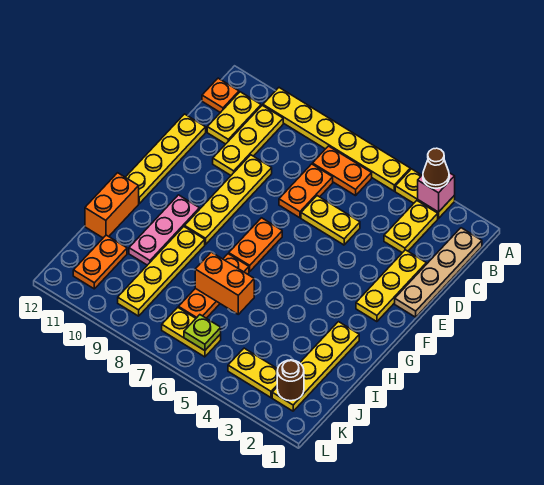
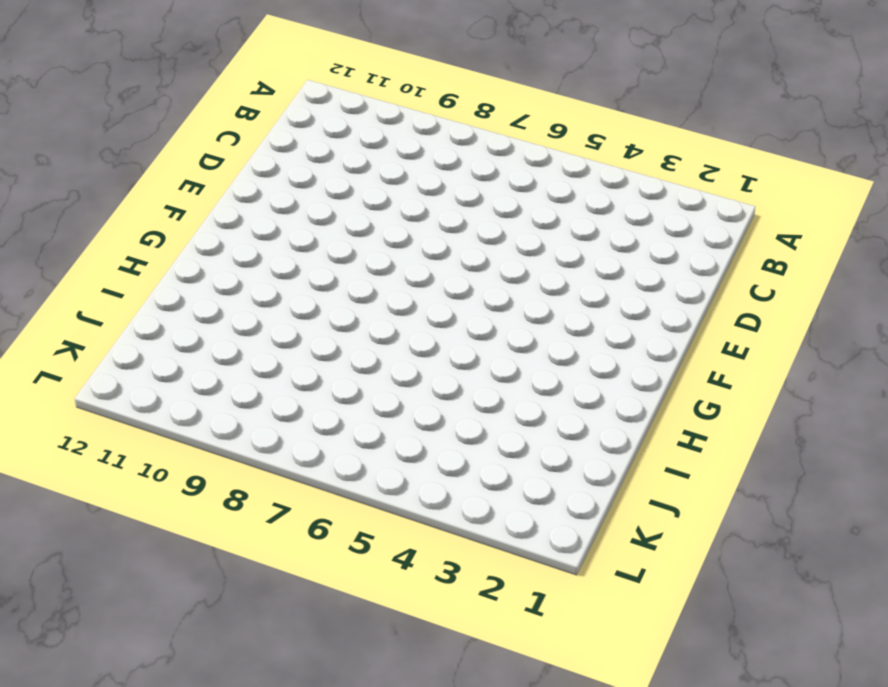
none -> yellow 1x2 plate [395,169,455,218]
none -> yellow 1x6 plate [263,88,410,191]
none -> tan 1x4 plate [395,228,482,317]

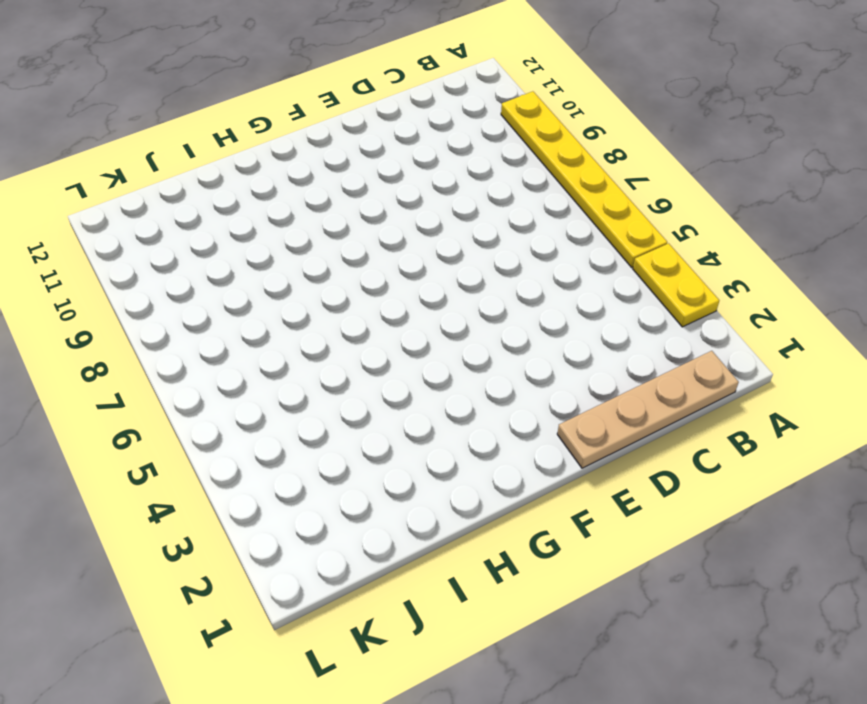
none -> yellow 1x2 plate [384,201,438,253]
none -> orange 1x2 plate [312,146,372,196]
none -> yellow 1x3 plate [213,105,283,175]

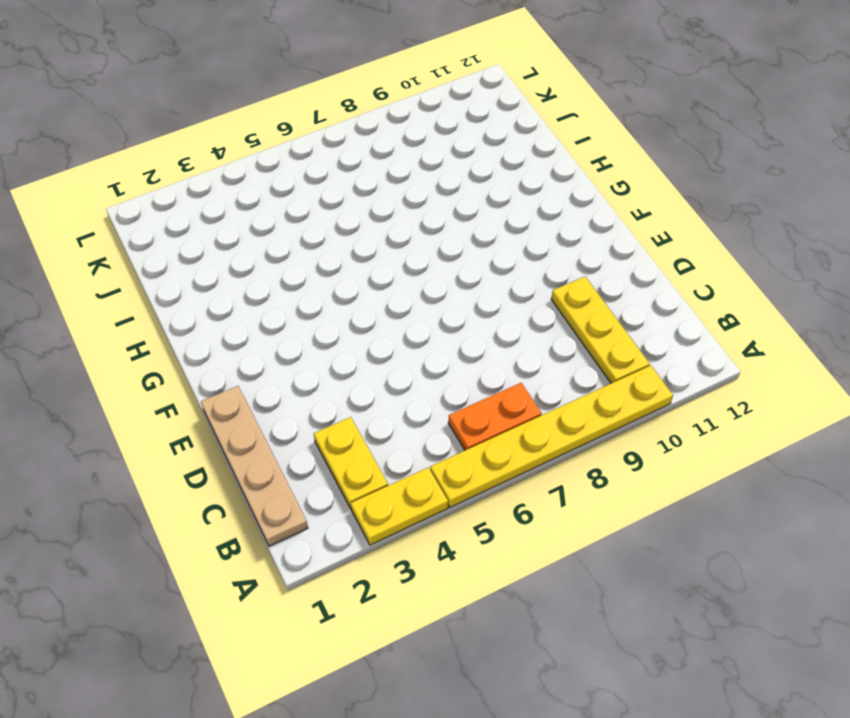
none -> yellow 1x2 plate [207,92,261,144]
none -> orange 1x1 plate [202,78,239,113]
none -> orange 1x2 plate [279,164,333,218]

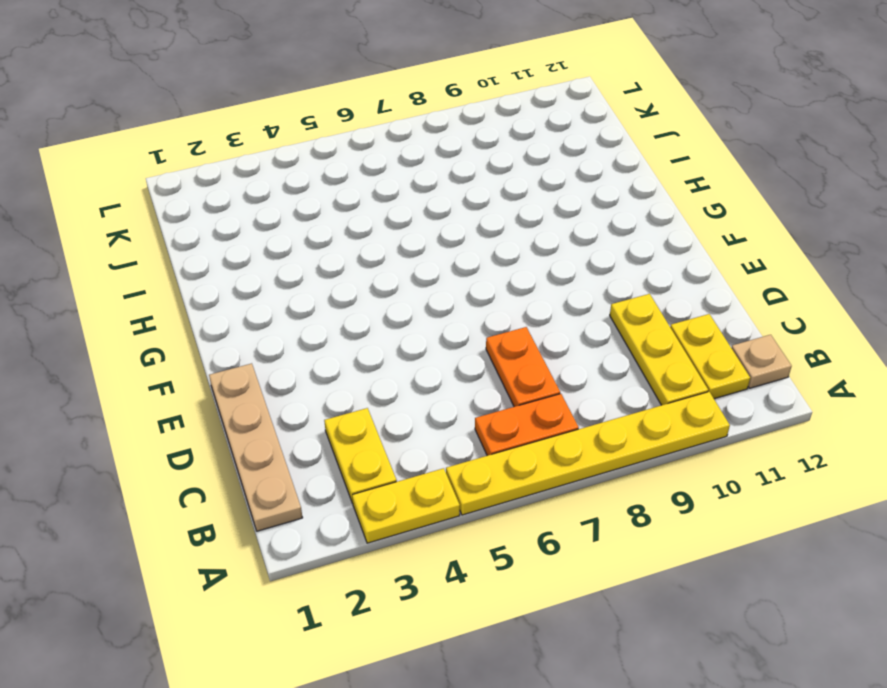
tan 1x1 plate [732,335,792,388] -> orange 1x1 plate [202,78,239,113]
none -> yellow 1x3 plate [356,250,426,322]
none -> yellow 1x2 plate [301,196,360,245]
none -> yellow 1x4 plate [185,155,272,244]

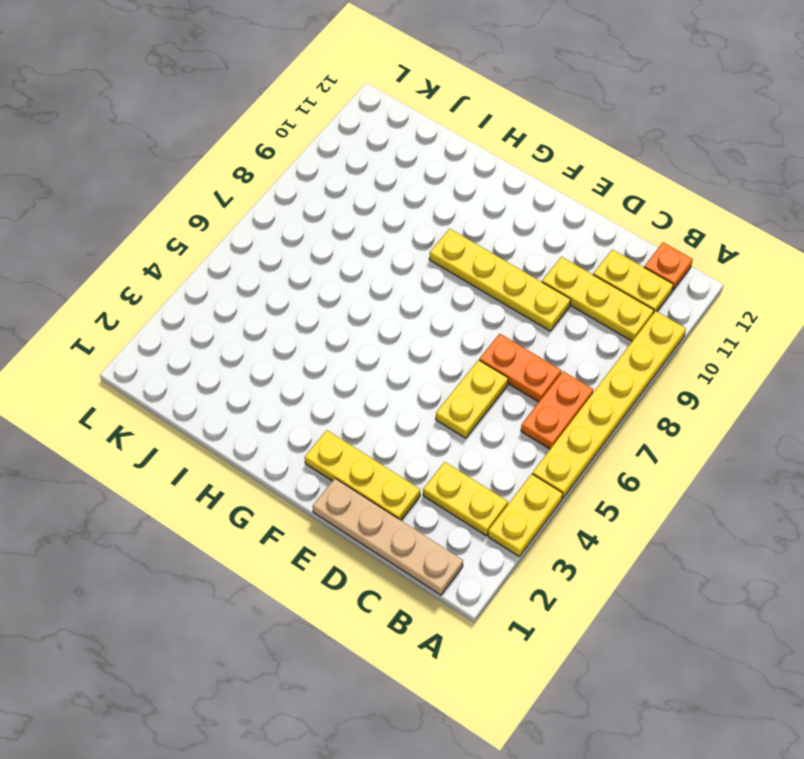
none -> yellow 1x4 plate [125,114,206,203]
none -> orange 1x2 plate [229,218,282,271]
none -> pink 1x3 plate [129,195,199,265]

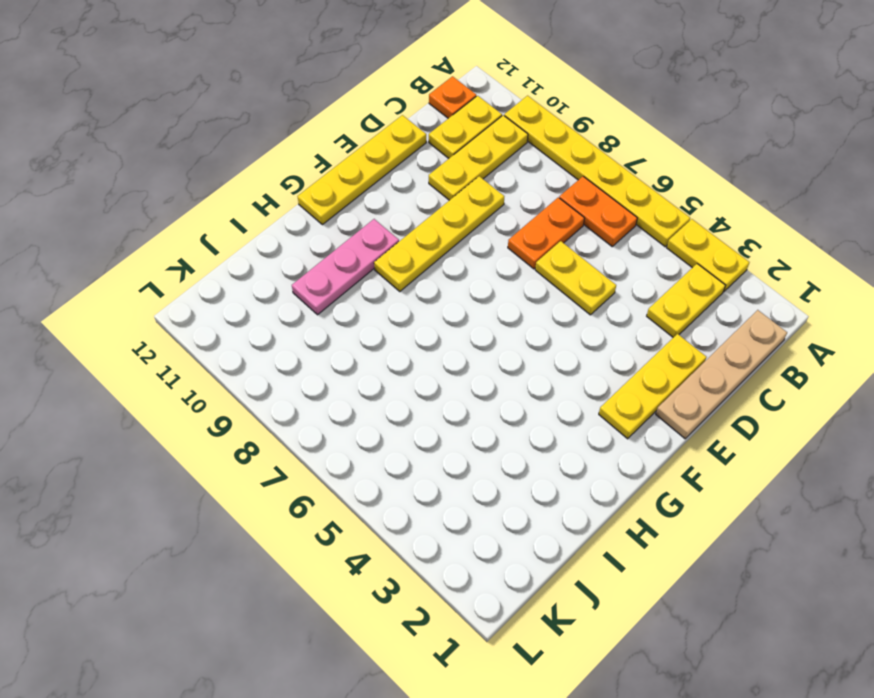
none -> orange 1x2 plate [229,218,282,271]
none -> yellow 1x4 plate [272,322,359,411]
none -> orange 1x3 plate [179,254,249,318]

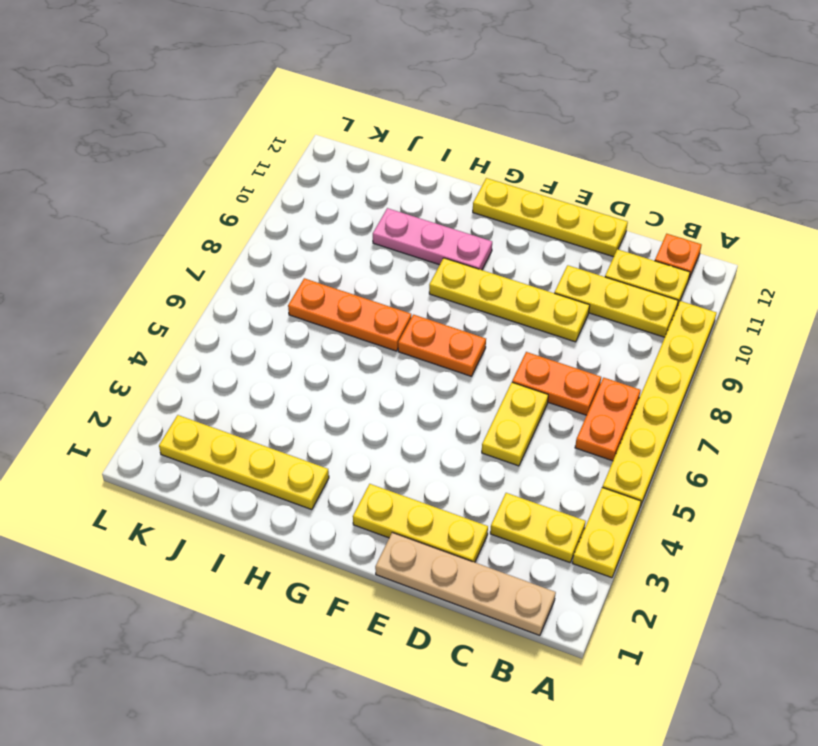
none -> yellow 1x4 plate [118,227,205,316]
none -> orange 1x2 brick [85,173,139,238]
none -> orange 1x2 plate [73,235,127,289]

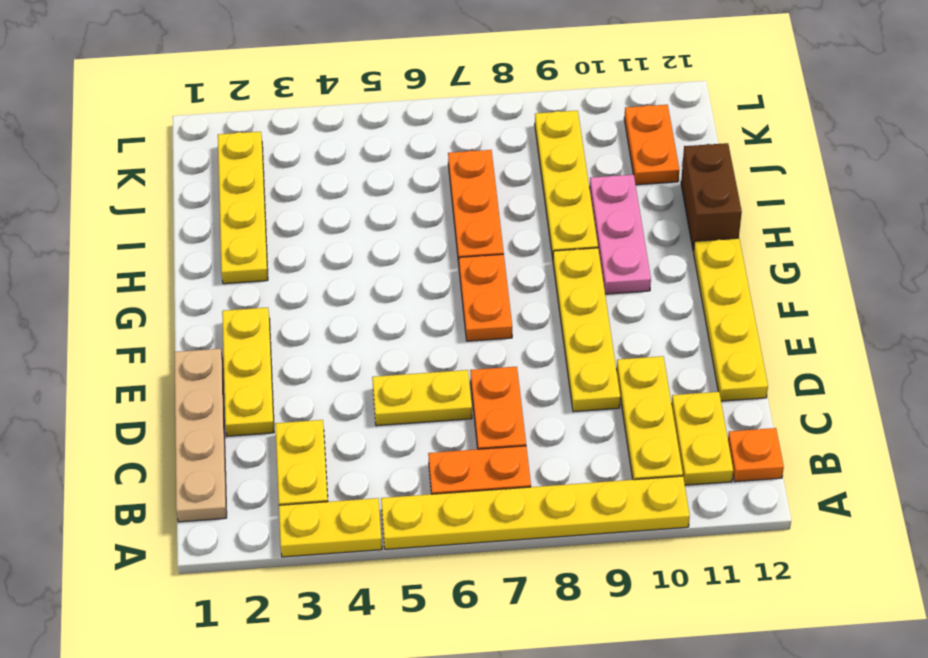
brown 1x2 brick [681,143,742,251] -> orange 1x2 brick [85,173,139,238]
none -> yellow 1x2 plate [228,348,278,398]
none -> yellow 1x2 plate [162,308,221,357]
none -> pink 1x1 brick [418,173,455,212]

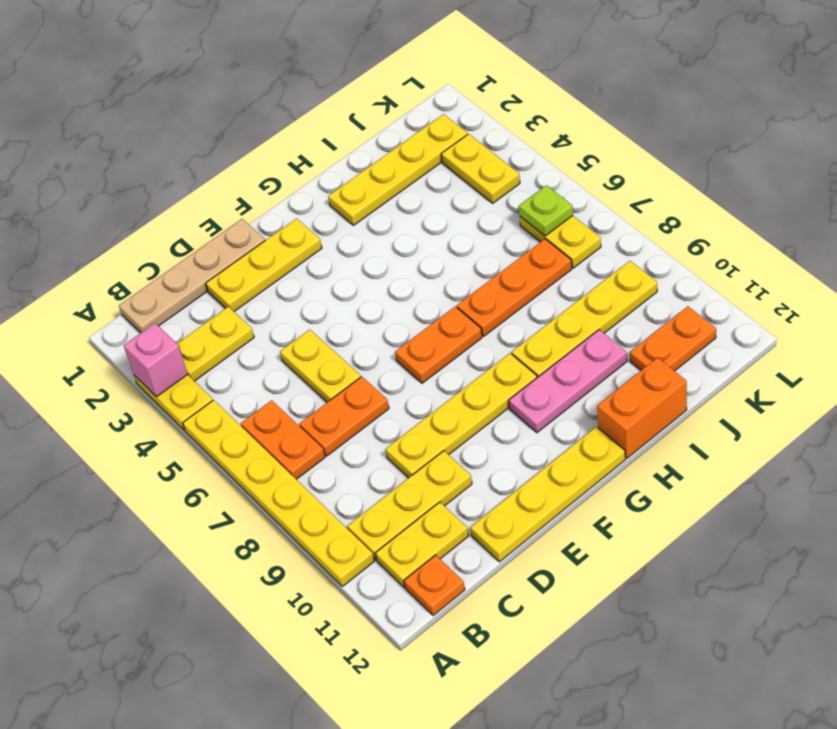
none -> orange 1x2 brick [195,252,254,314]
none -> brown 1x1 round brick [277,360,304,401]
none -> brown 1x1 cone [423,148,449,188]

